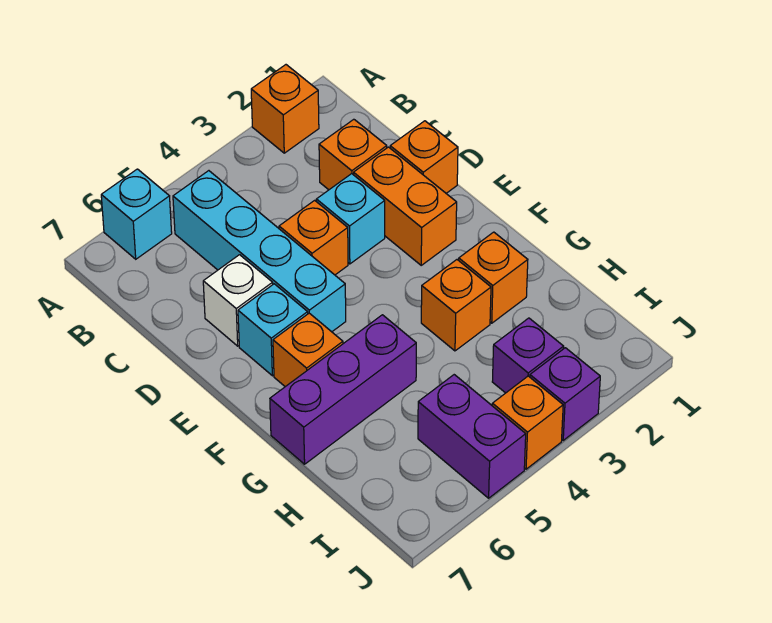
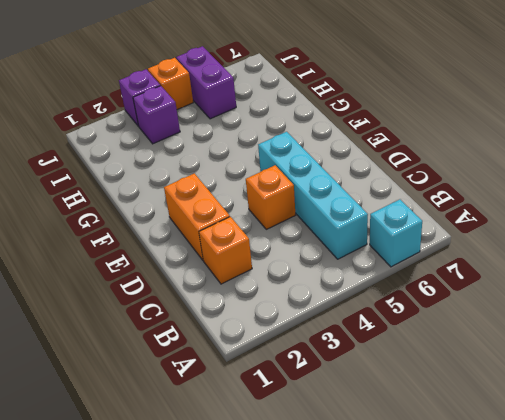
none -> orange 1x1 brick [251,65,319,153]
none -> orange 1x1 brick [390,121,458,193]
none -> cyan 1x1 brick [316,174,385,264]

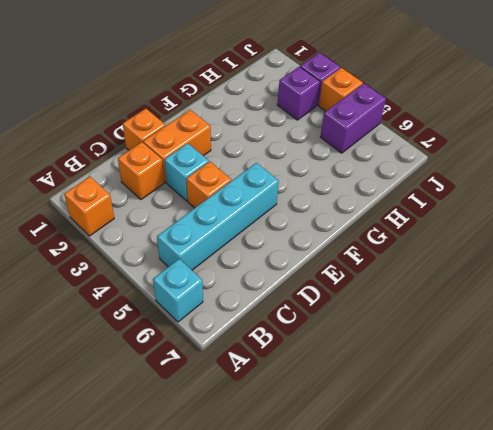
none -> white 1x1 brick [203,255,273,346]
none -> cyan 1x1 brick [238,284,308,376]
none -> orange 1x1 brick [273,313,343,387]

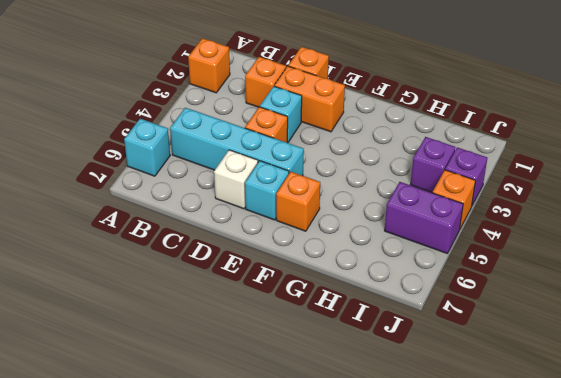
none -> orange 1x1 brick [459,232,528,323]
none -> orange 1x1 brick [421,260,491,351]
none -> purple 1x3 brick [270,315,416,464]

